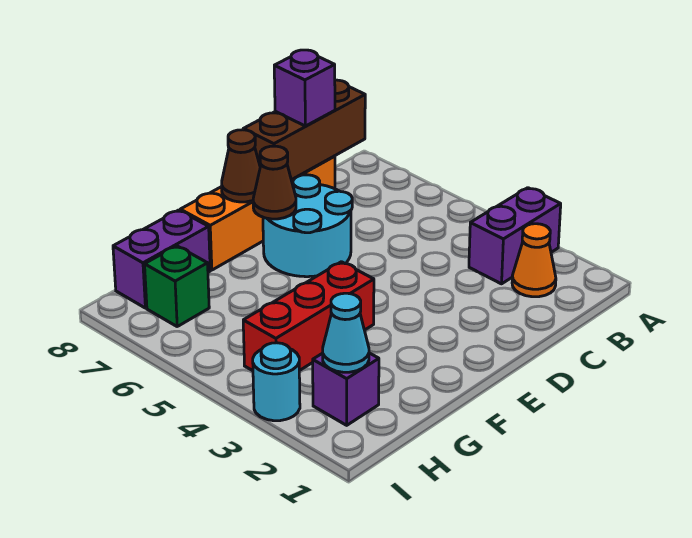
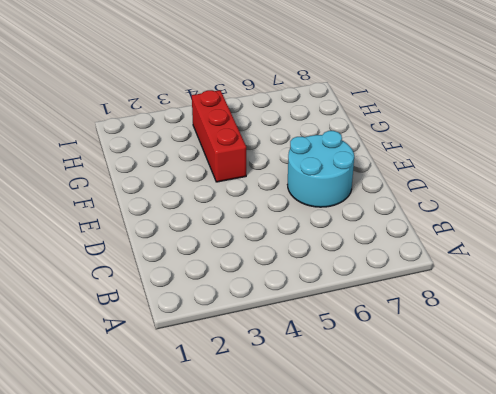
none -> purple 1x2 brick [469,188,561,284]
none -> orange 1x1 cone [512,224,556,297]
none -> orange 1x4 brick [180,156,335,270]

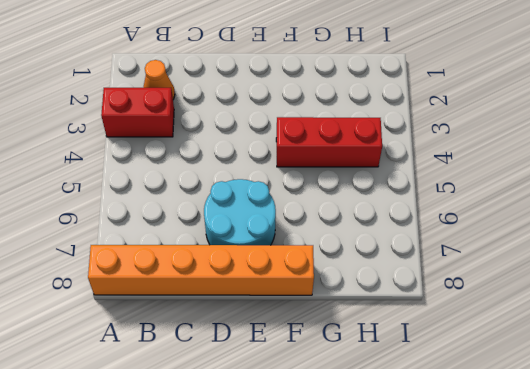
red 1x2 brick [101,88,174,137] -> purple 1x2 brick [469,188,561,284]
orange 1x6 brick [88,245,314,295] -> orange 1x4 brick [180,156,335,270]
none -> purple 1x2 brick [113,210,210,308]
none -> purple 1x1 brick [313,353,379,425]
none -> green 1x1 brick [145,246,209,326]

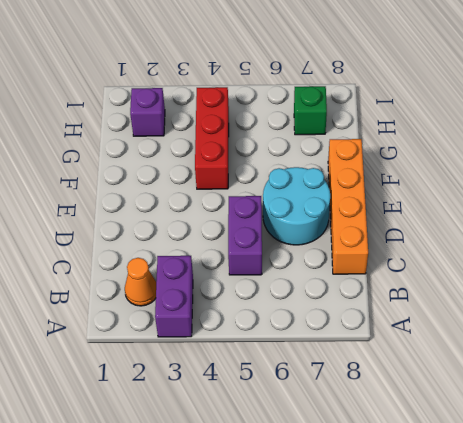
purple 1x2 brick [228,196,262,275] -> purple 1x2 brick moved to [113,210,210,308]
none -> cyan 1x1 round brick [253,343,300,421]
none -> brown 1x3 brick [244,80,365,180]
none -> brown 1x1 cone [253,146,296,219]

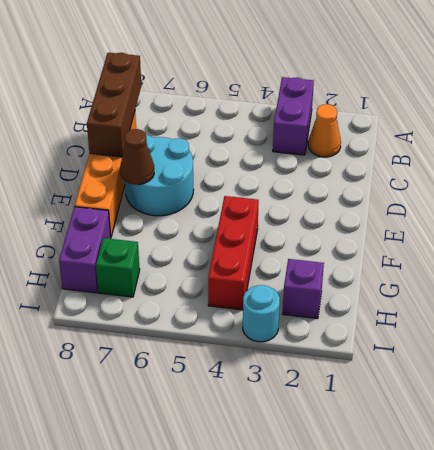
none -> brown 1x1 cone [222,130,260,202]
none -> cyan 1x1 cone [323,293,369,372]
none -> purple 1x1 brick [274,50,335,126]

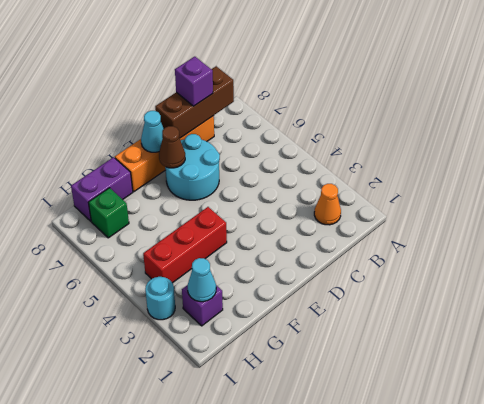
cyan 1x1 cone [141,111,164,152] -> brown 1x1 cone [222,130,260,202]
none -> purple 1x2 brick [469,188,561,284]

